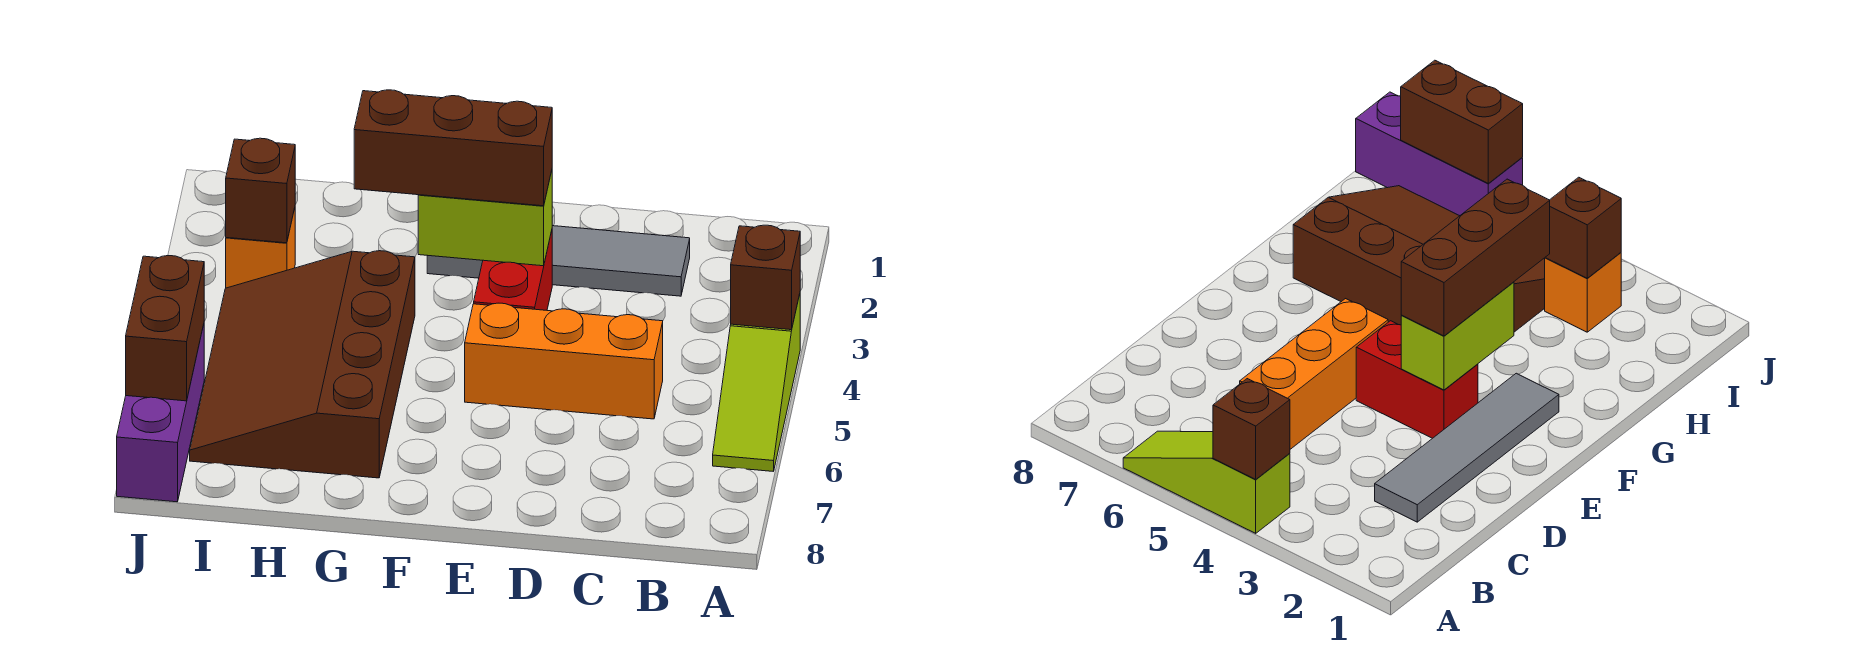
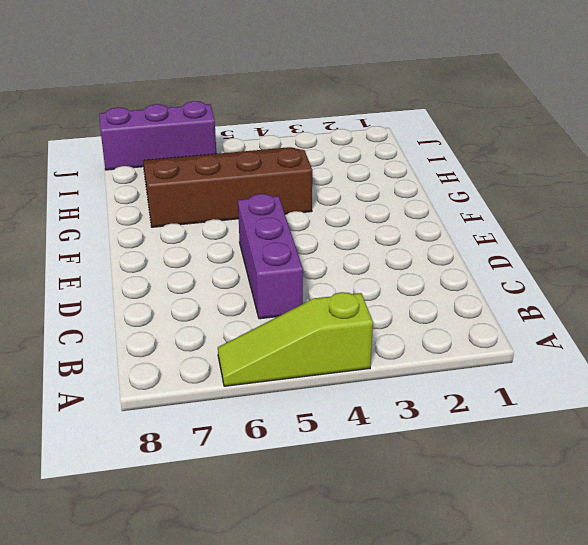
purple 1x3 brick [238,194,303,319] -> orange 1x3 brick [465,303,663,419]
none -> grey 1x4 tile [427,226,690,296]
none -> red 1x2 brick [474,231,552,310]
none -> orange 1x1 brick [226,208,295,288]

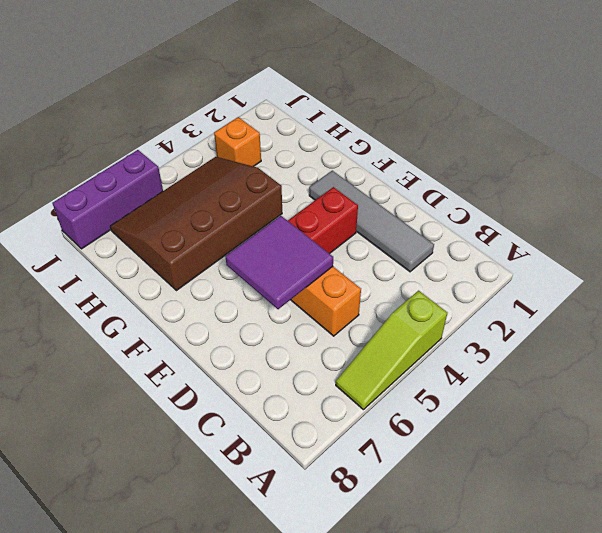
purple 2x2 tile [225,216,333,309] -> none
none -> brown 1x1 brick [731,225,800,330]
none -> lime 1x2 brick [418,171,552,266]
none -> brown 1x1 brick [226,138,295,243]

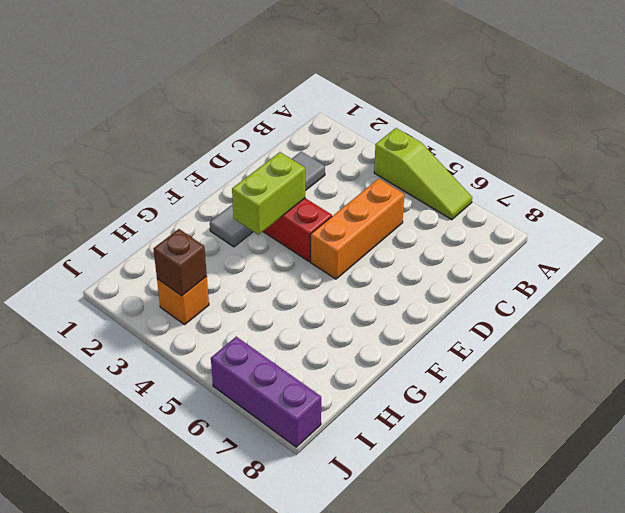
none -> brown 3x4 slope [190,251,415,478]
none -> brown 1x1 brick [731,225,800,330]
none -> brown 1x2 brick [126,256,204,401]

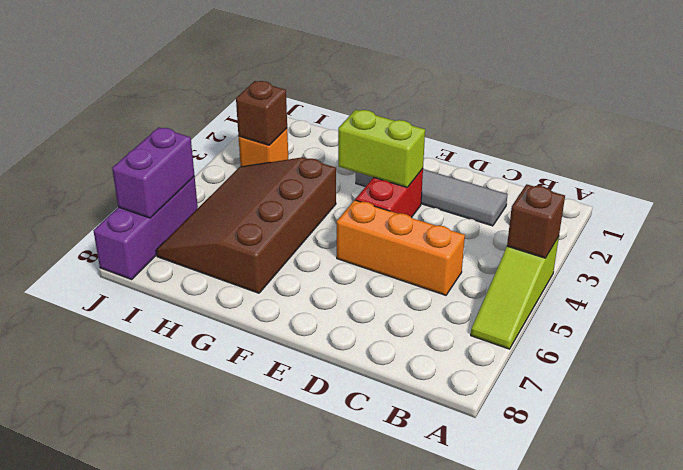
purple 1x2 brick [112,127,195,218] -> brown 1x2 brick [126,256,204,401]
none -> brown 1x3 brick [354,90,552,206]

